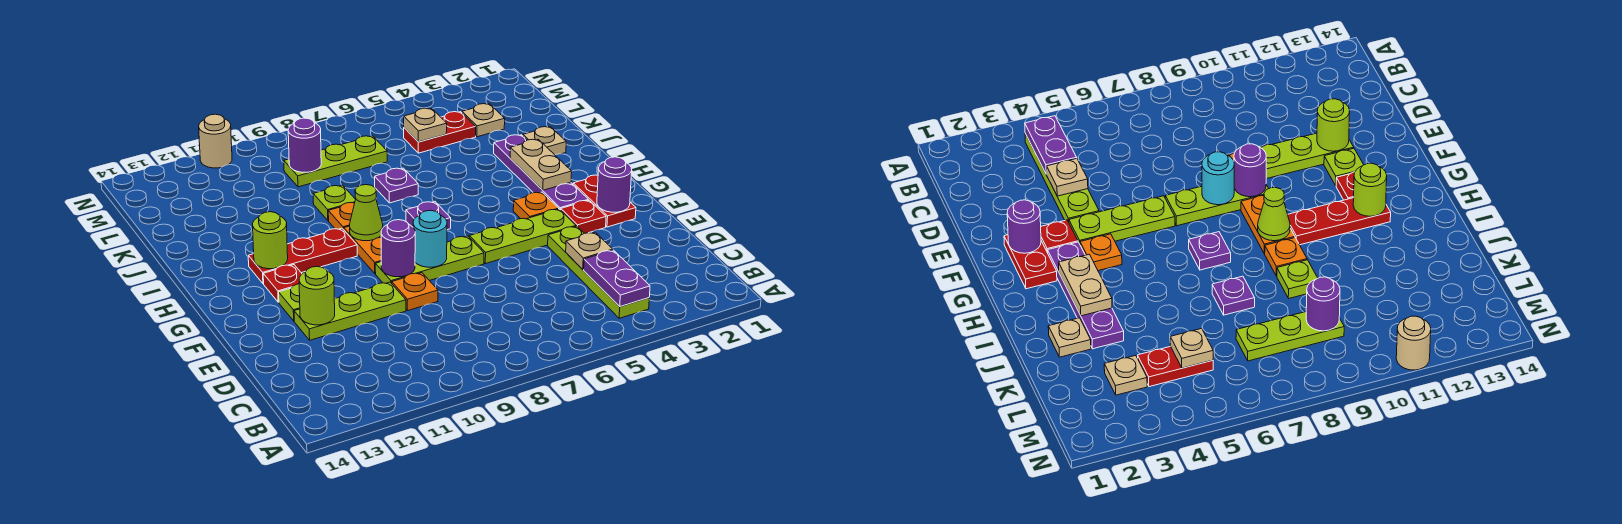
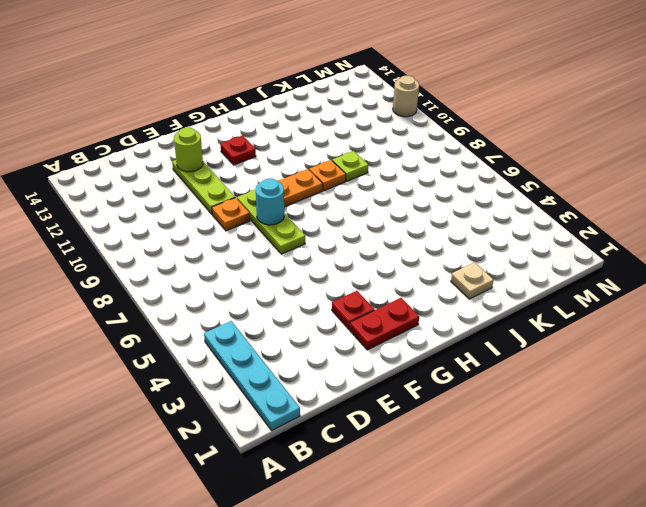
cyan 1x4 plate [204,321,300,430] -> lime 1x4 plate [548,226,649,318]
none -> lime 1x3 plate [469,209,576,264]
none -> lime 1x1 plate [279,284,300,321]
none -> purple 1x4 plate [494,135,588,210]
none -> orange 1x1 plate [513,192,559,219]

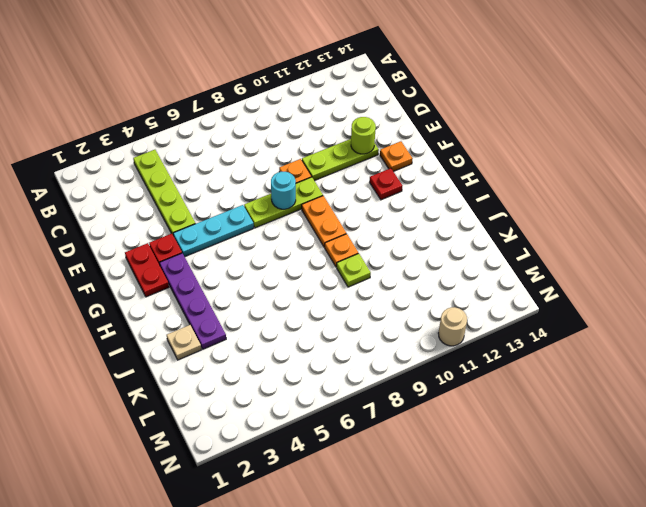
cyan 1x3 plate [173,205,254,257] -> lime 1x3 plate [469,209,576,264]
orange 1x1 plate [380,141,413,172] -> orange 1x1 plate moved to [513,192,559,219]
none -> lime 1x1 plate [279,284,300,321]
none -> purple 1x1 plate [406,202,451,230]
none -> red 1x3 plate [248,228,357,284]
none -> purple 1x1 plate [375,168,418,203]

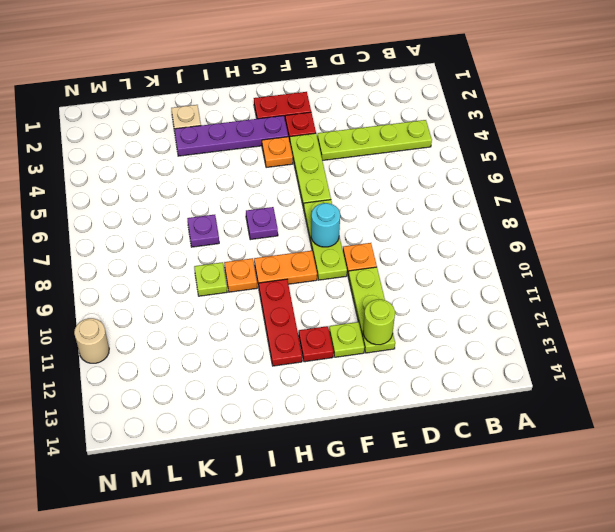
none -> tan 1x1 plate [462,104,505,137]
none -> red 1x2 plate [404,112,476,153]
none -> lime 1x3 plate [284,136,387,187]
none -> purple 1x2 plate [584,250,650,306]

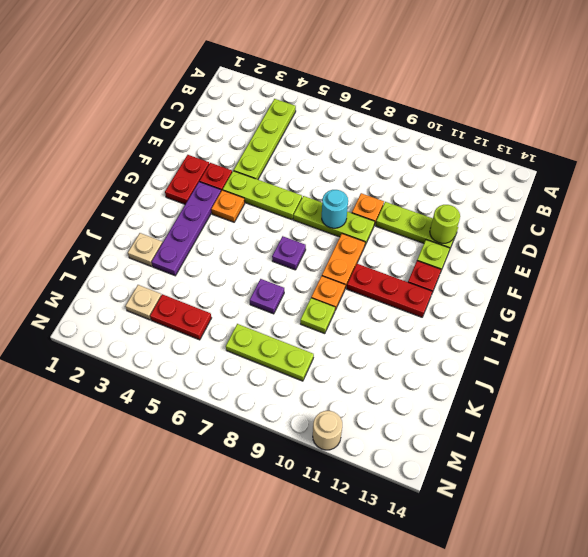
none -> purple 1x2 plate [584,250,650,306]
none -> tan 1x1 plate [566,232,613,269]
none -> purple 1x1 round brick [597,157,632,212]
none -> purple 1x1 round brick [381,220,415,277]

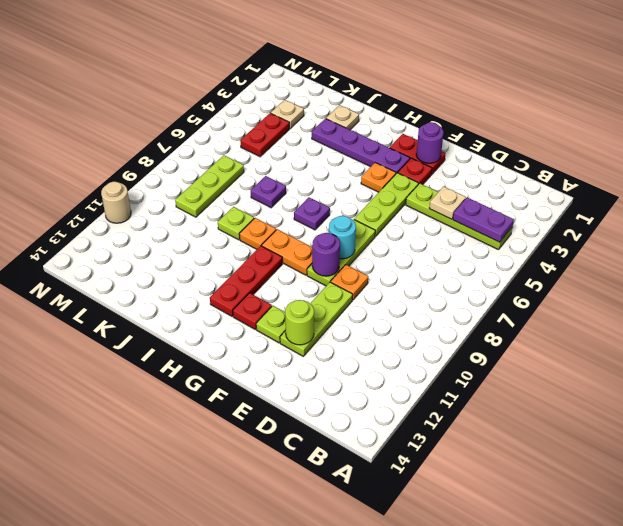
none -> tan 1x2 plate [510,139,572,190]
none -> lime 1x1 cone [350,185,383,241]
none -> lime 1x1 round brick [253,212,288,269]
none -> tan 1x1 plate [404,108,447,142]

